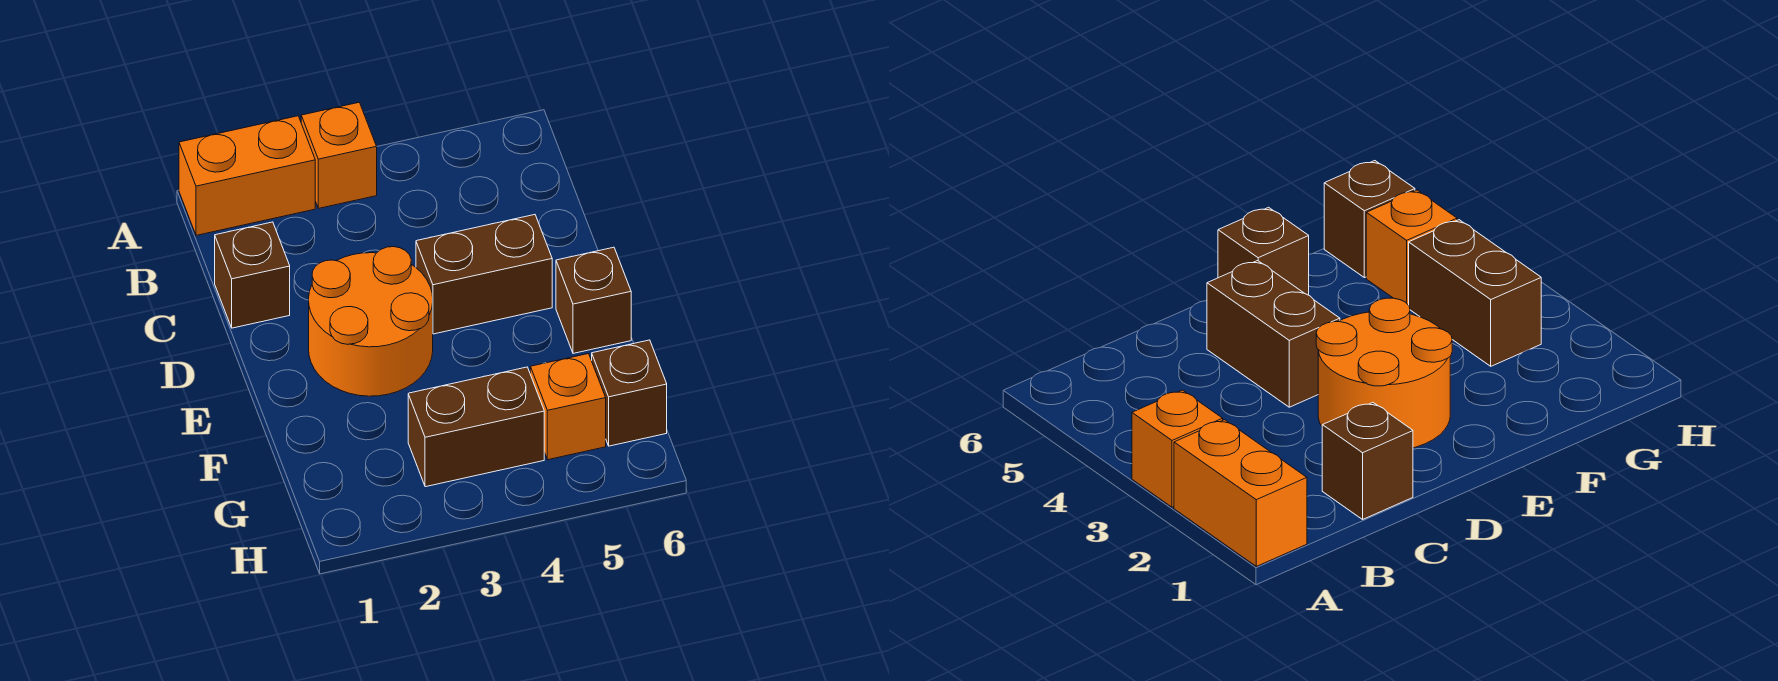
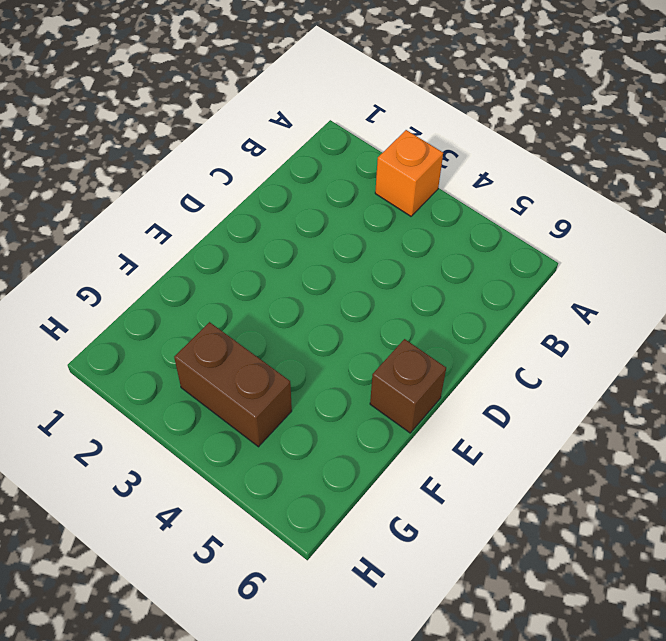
none -> orange 1x2 brick [179,116,315,235]
none -> brown 1x1 brick [215,222,290,328]

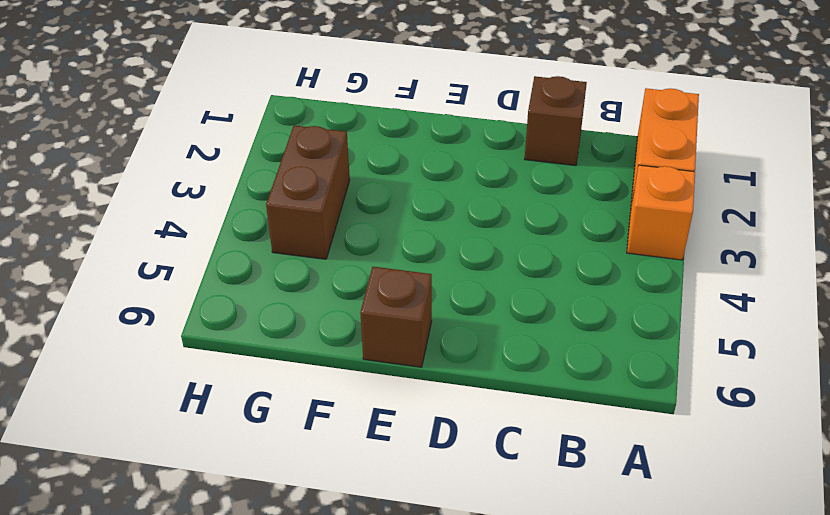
none -> orange 2x2 round brick [309,247,433,396]
none -> brown 1x2 brick [416,215,552,334]

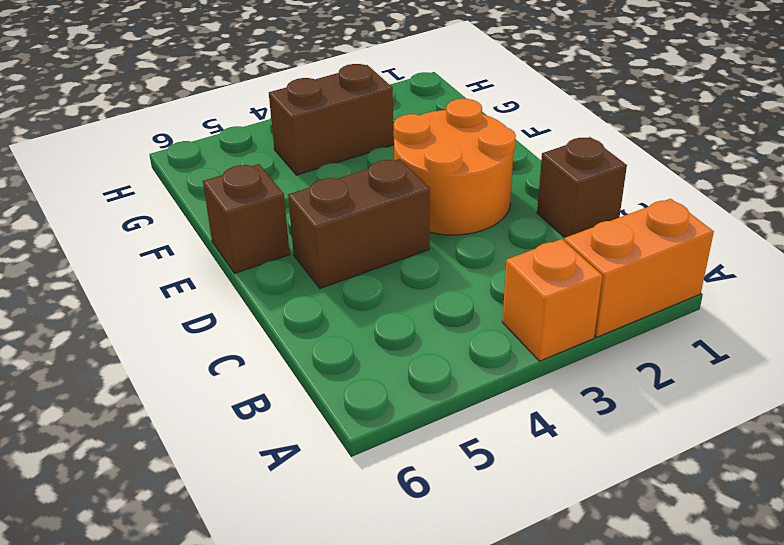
none -> orange 1x1 brick [530,354,606,460]
none -> brown 1x1 brick [592,340,667,446]

